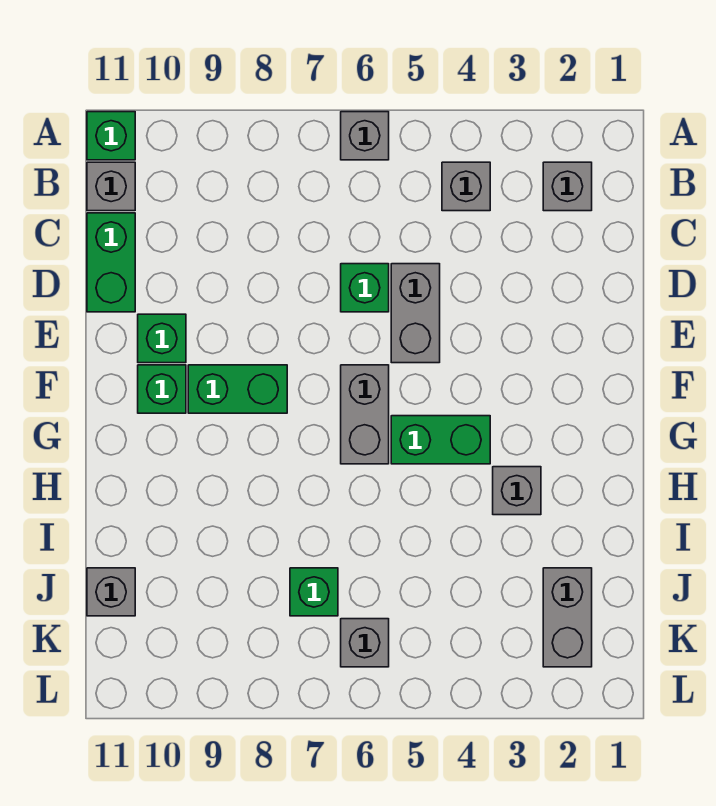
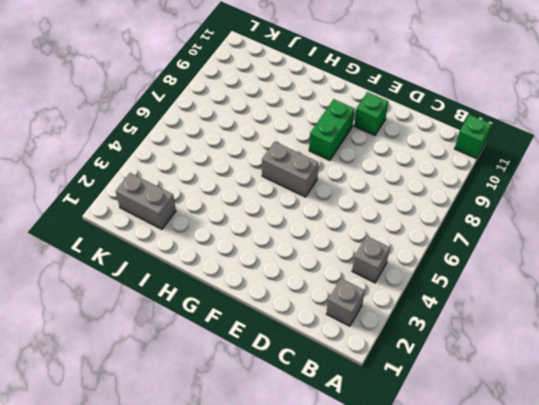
none -> grey 1x1 brick [341,112,389,160]
none -> grey 1x1 brick [87,162,135,211]
none -> green 1x2 brick [87,213,135,312]

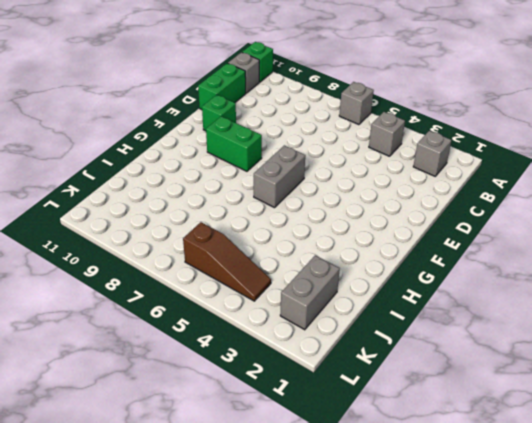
brown 1x3 slope [183,222,271,301] -> grey 1x1 brick [341,619,389,667]
none -> grey 1x2 brick [391,264,440,363]
none -> green 1x1 brick [341,264,389,312]
none -> green 1x1 brick [138,365,186,413]

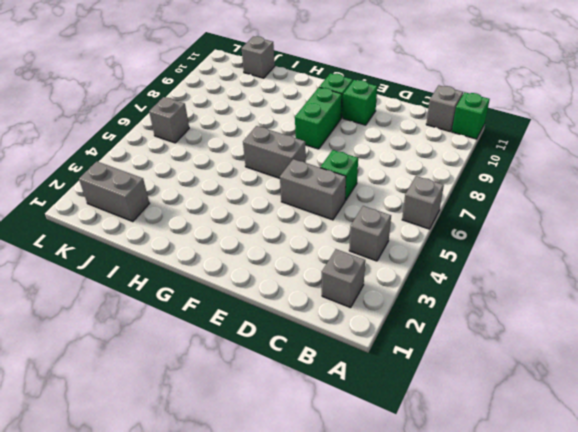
none -> green 1x2 brick [87,213,135,312]
none -> green 1x2 brick [391,416,490,464]
none -> grey 1x1 brick [493,467,541,515]

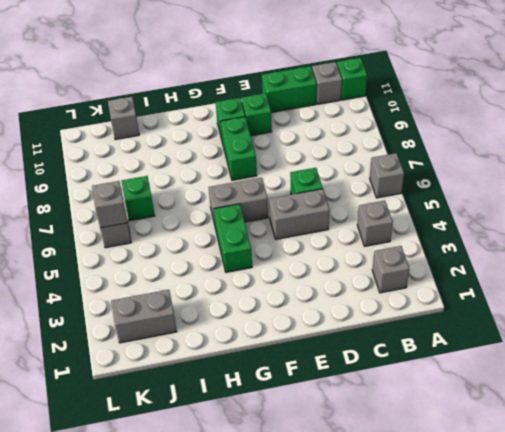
grey 1x1 brick [92,181,127,228] -> grey 1x1 brick moved to [493,467,541,515]

